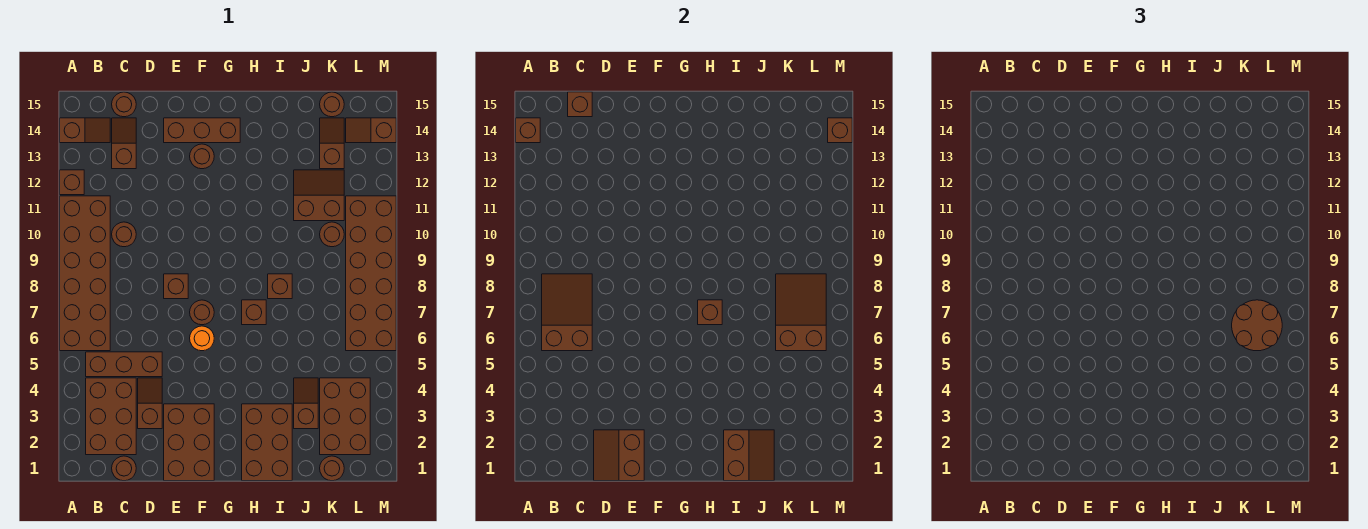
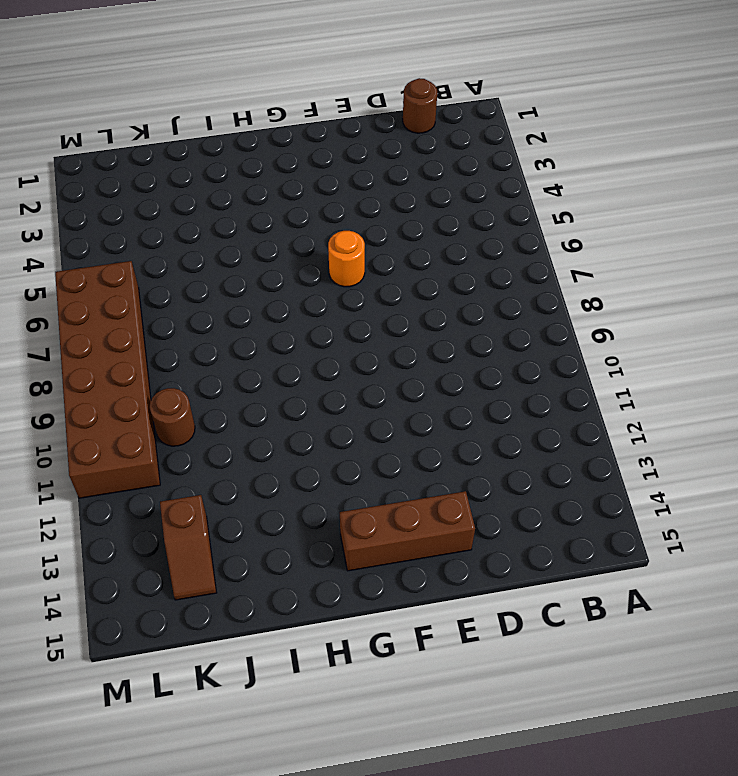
none -> brown 2x6 brick [60,196,110,351]
none -> brown 1x1 brick [60,170,84,195]
none -> brown 1x2 slope [60,118,110,143]
none -> brown 2x3 brick [86,378,136,455]

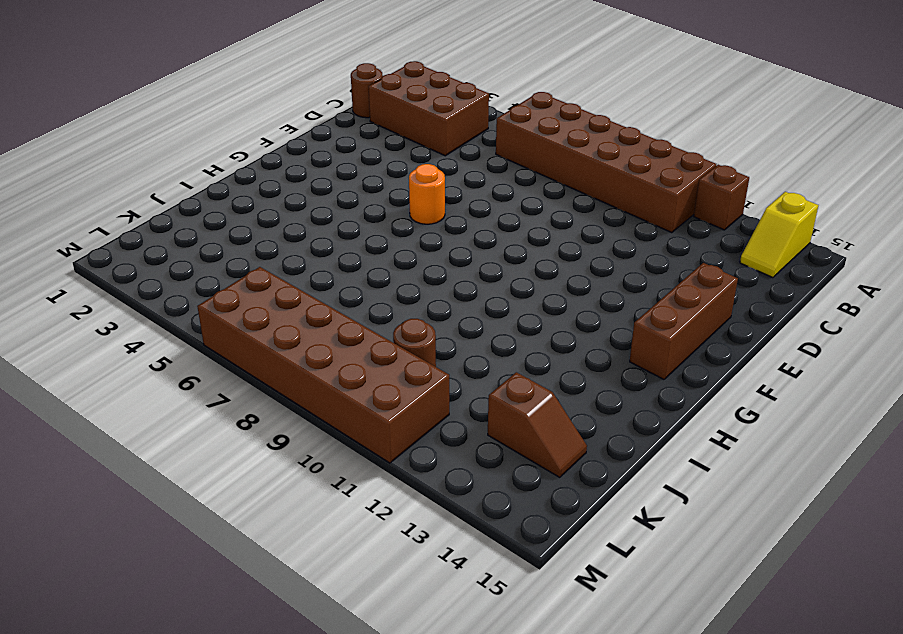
yellow 1x2 slope [740,192,818,278] -> brown 1x2 slope [60,118,110,143]
none -> brown 1x3 brick [86,352,162,377]
none -> brown 1x1 round brick [112,222,136,247]
none -> brown 1x2 slope [112,118,136,169]
none -> brown 1x1 round brick [112,92,136,117]

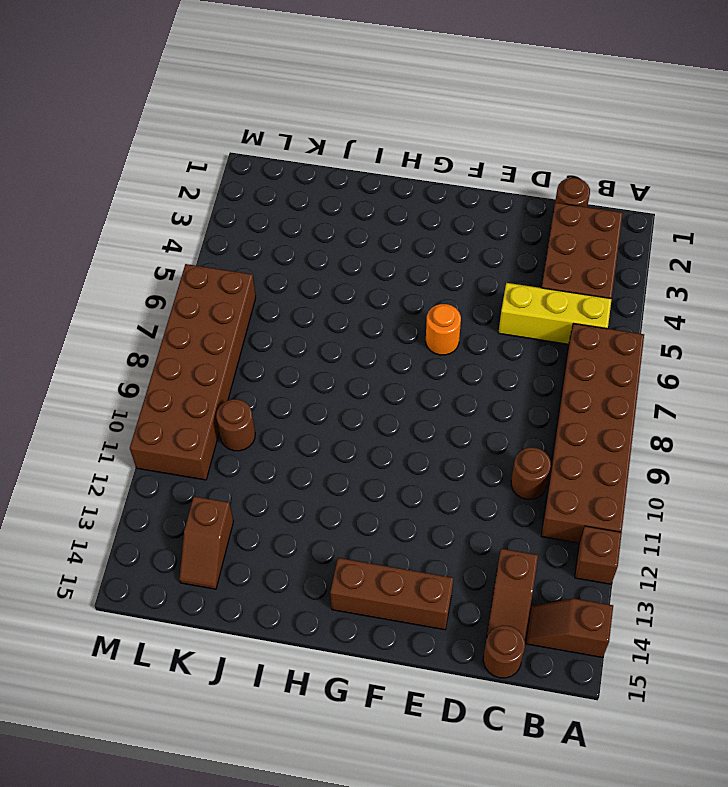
yellow 1x3 brick [499,283,612,344] -> brown 1x3 brick [86,352,162,377]
none -> brown 1x2 slope [138,378,162,429]
none -> brown 2x3 brick [164,404,214,481]
none -> brown 1x1 brick [164,274,188,299]
none -> brown 1x1 round brick [190,300,214,325]

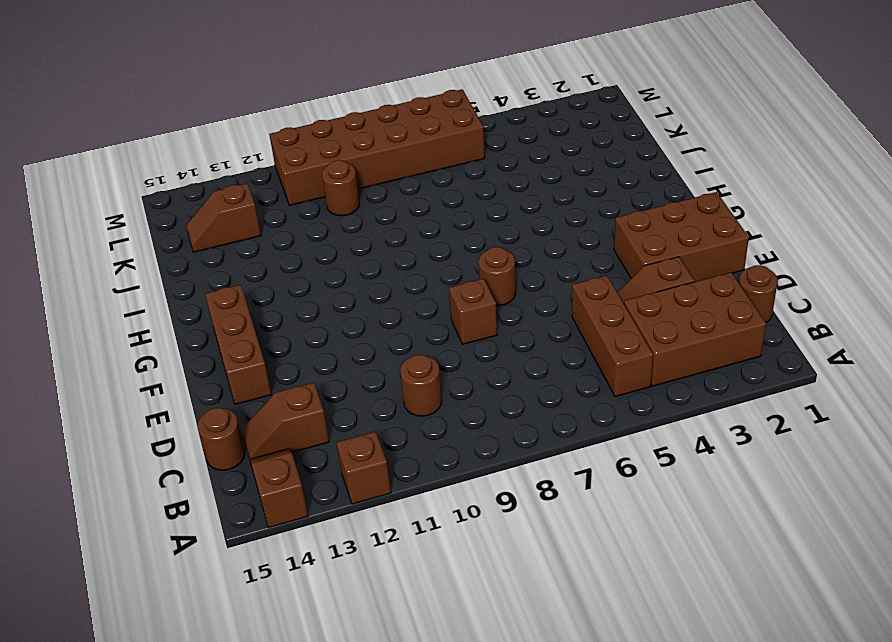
none -> brown 2x6 brick [60,196,110,351]
none -> orange 1x1 round brick [190,326,214,351]
none -> brown 1x1 round brick [190,144,214,169]
none -> brown 2x3 brick [242,404,292,481]

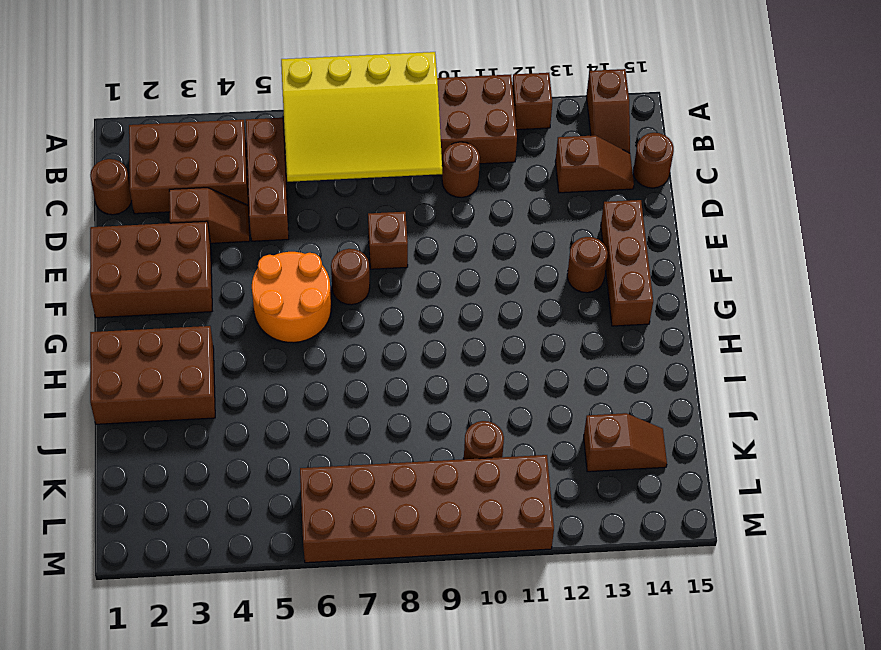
yellow 3x4 slope [281,52,442,182] -> brown 2x3 slope [542,274,592,351]
orange 2x2 round brick [252,252,331,343] -> orange 1x1 round brick [190,326,214,351]
none -> brown 1x1 brick [242,300,266,325]
none -> brown 1x1 brick [268,274,292,299]
none -> brown 1x2 slope [294,378,318,429]
none -> brown 2x2 slope [294,170,344,221]

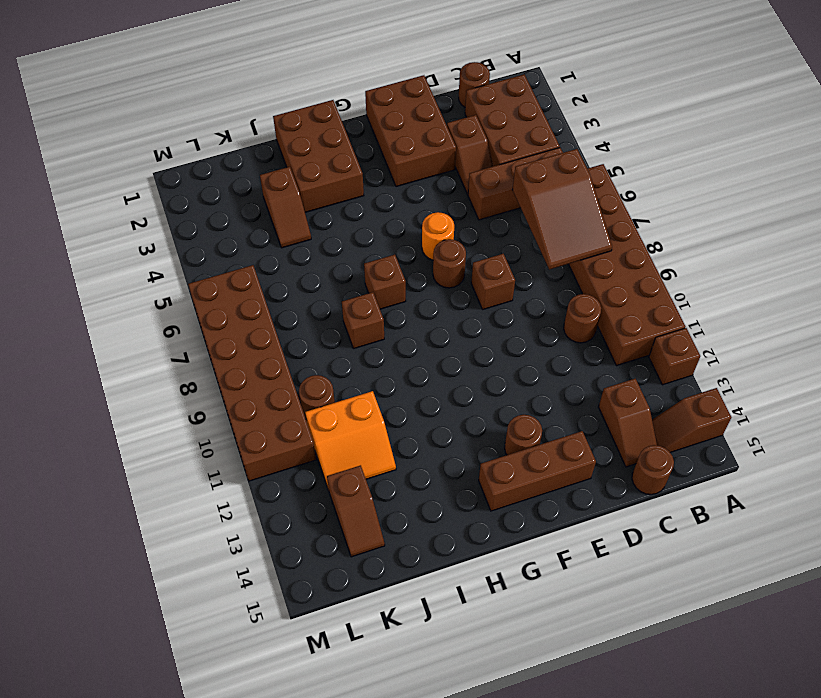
orange 2x2 slope [305,391,396,490] -> brown 2x2 slope [294,170,344,221]
none -> brown 1x1 round brick [320,456,344,481]
none -> brown 2x3 brick [320,378,370,455]
none -> brown 1x1 round brick [320,92,344,117]
none -> brown 1x2 slope [346,118,396,143]

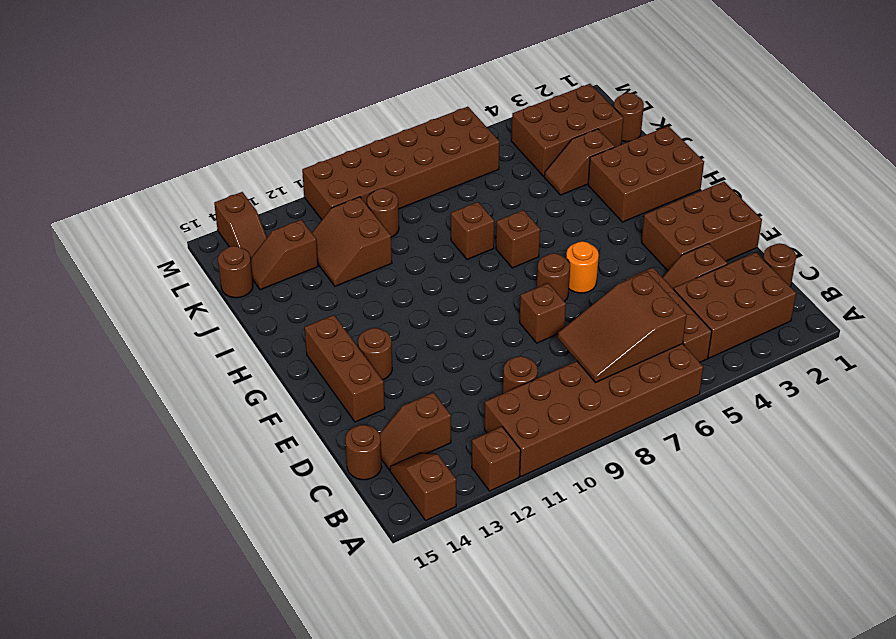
none -> brown 1x1 brick [516,118,540,143]
none -> brown 1x1 brick [568,92,592,117]
none -> brown 2x2 slope [594,430,644,481]
none -> brown 1x1 brick [698,300,722,325]

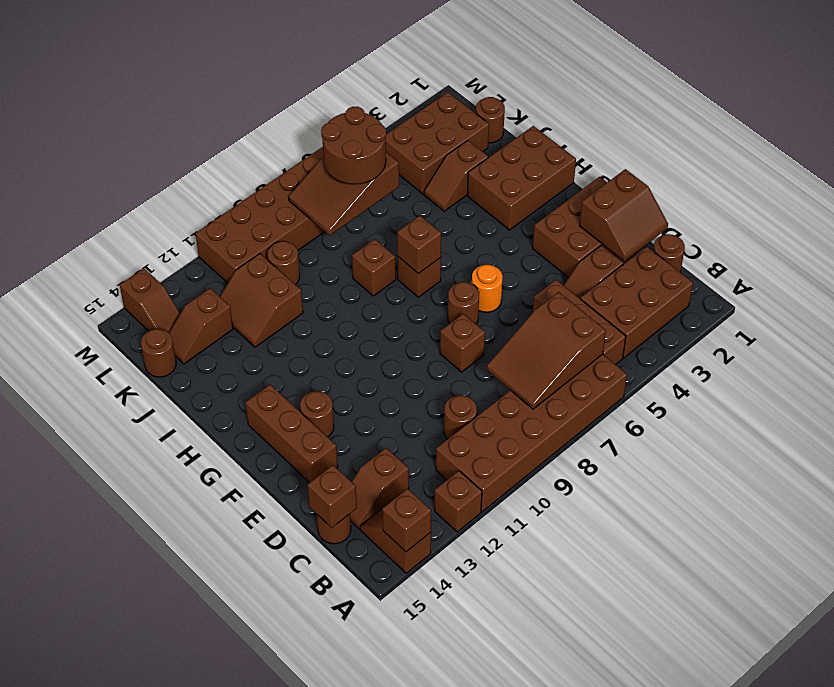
none -> brown 2x2 slope [724,430,774,481]
none -> brown 1x1 brick [828,118,852,143]

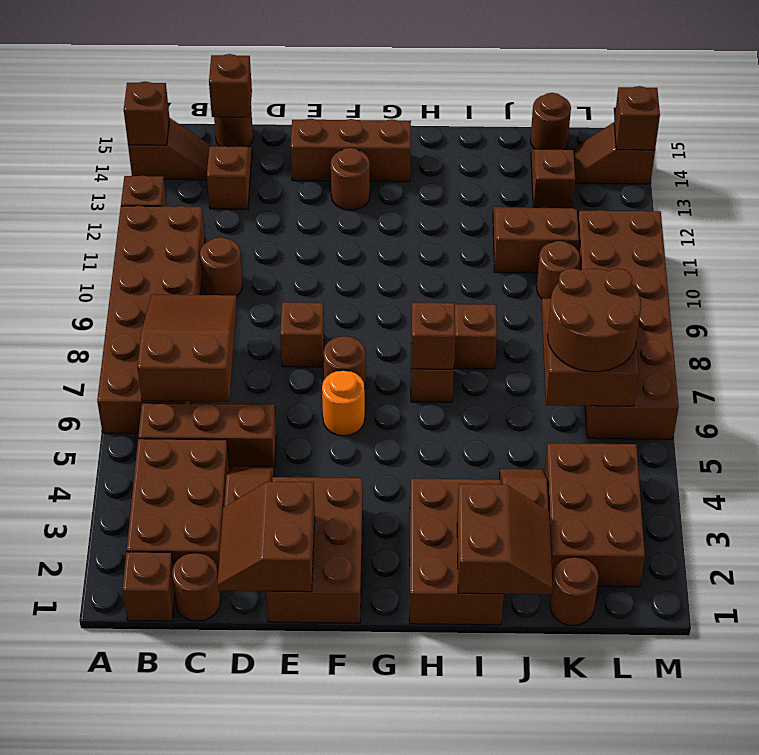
brown 1x1 brick [122,552,175,621] -> none

